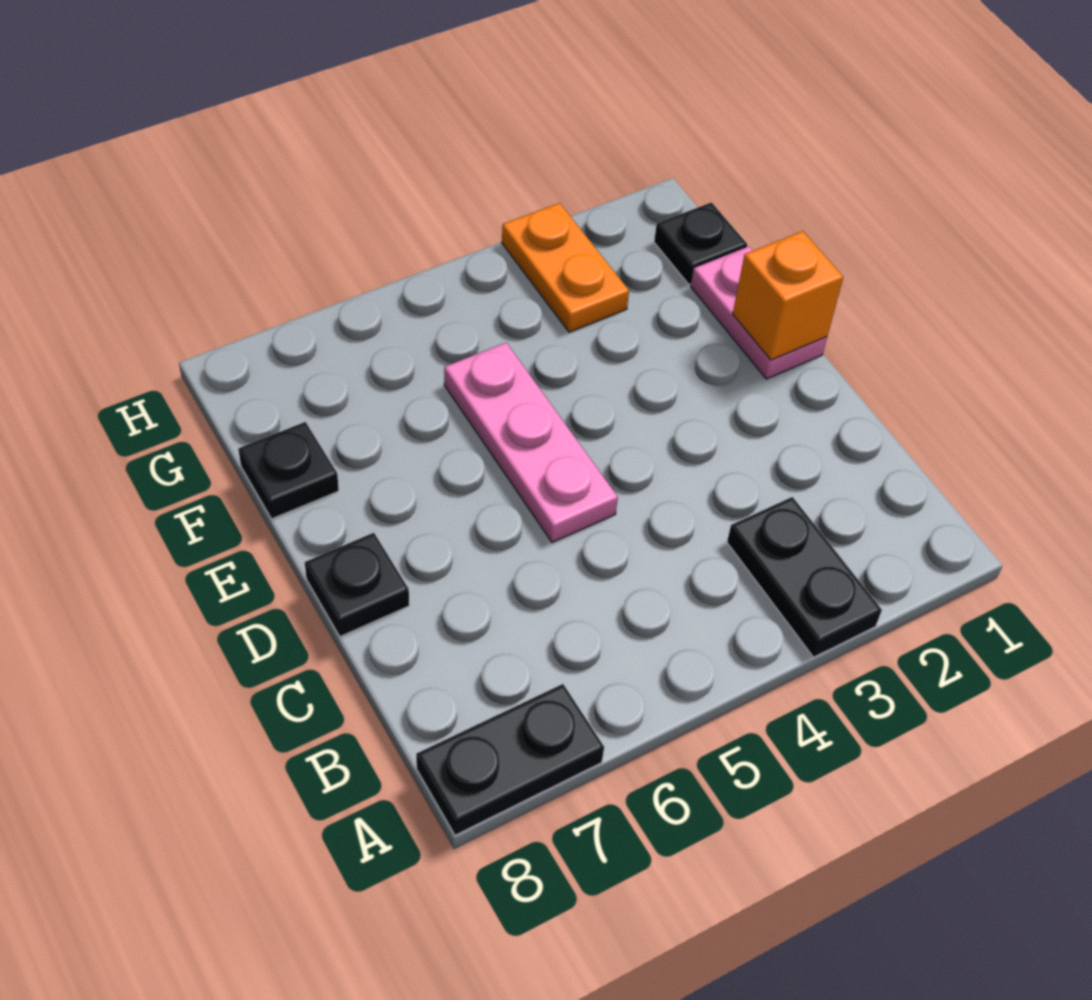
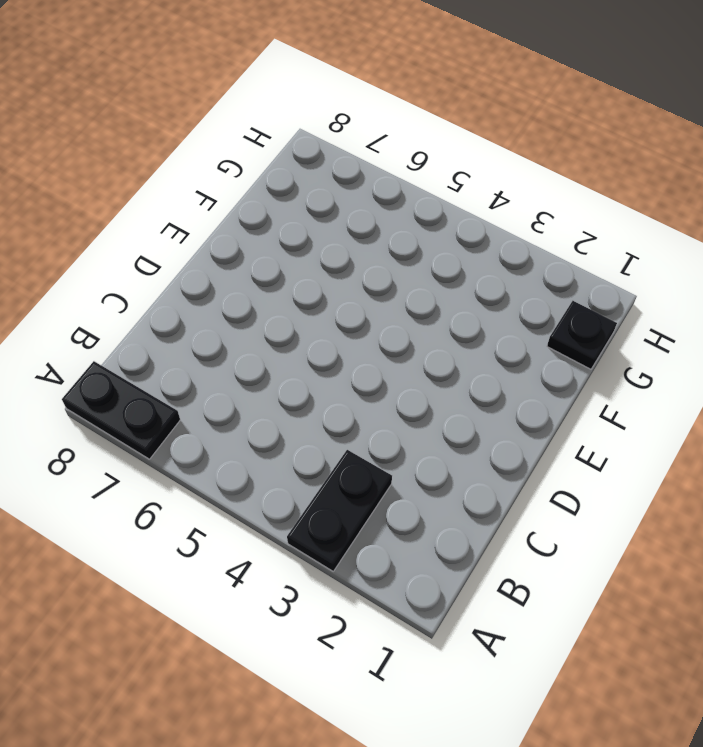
none -> pink 1x3 plate [444,343,618,543]
none -> black 1x1 plate [305,533,409,636]

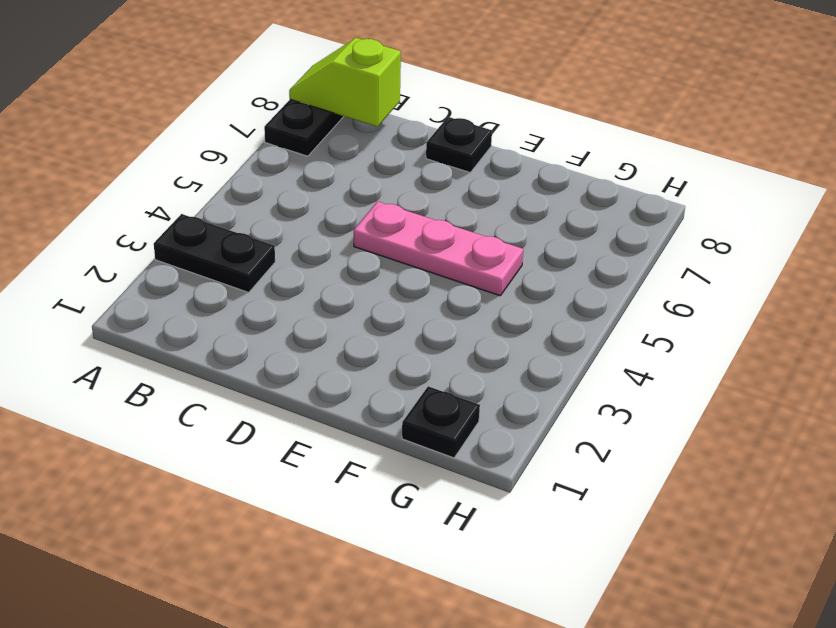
lime 1x2 slope [289,38,401,127] -> none
none -> pink 1x2 plate [691,246,827,379]
none -> black 1x1 plate [238,422,339,519]

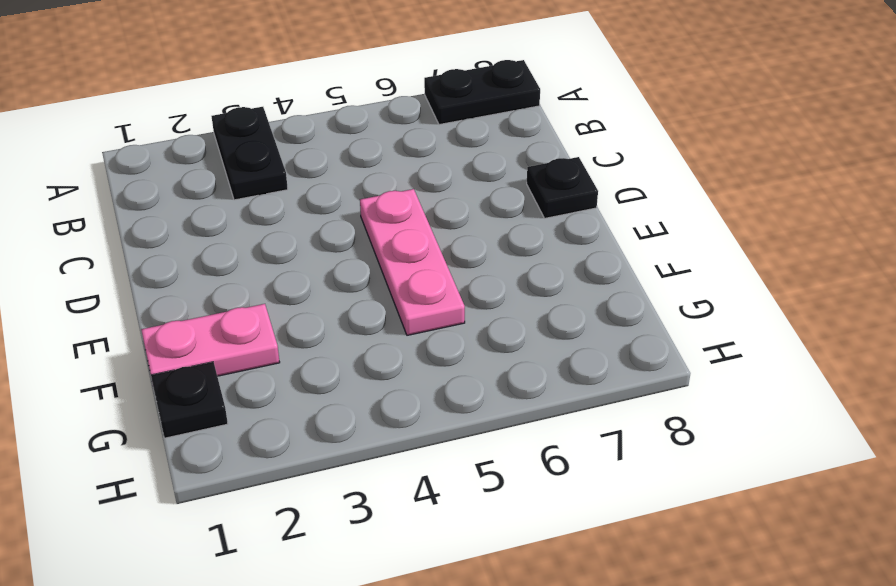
pink 1x2 plate [141,304,280,376] -> pink 1x2 plate turned to [691,246,827,379]
none -> black 1x1 plate [238,422,339,519]
none -> orange 1x2 plate [502,203,629,332]

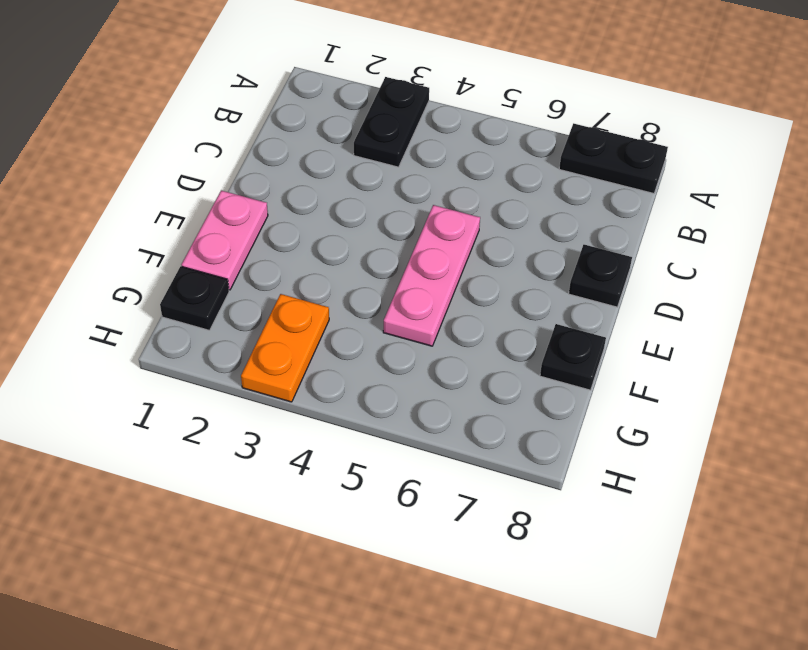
none -> orange 1x1 brick [733,231,843,360]

